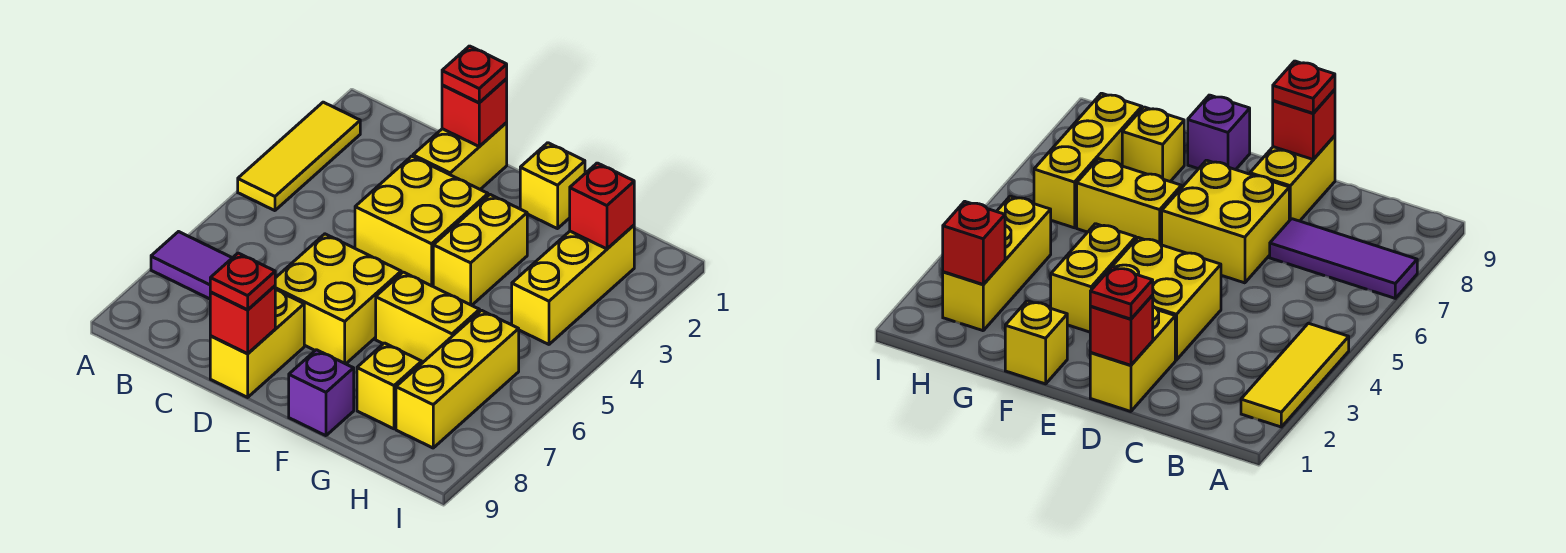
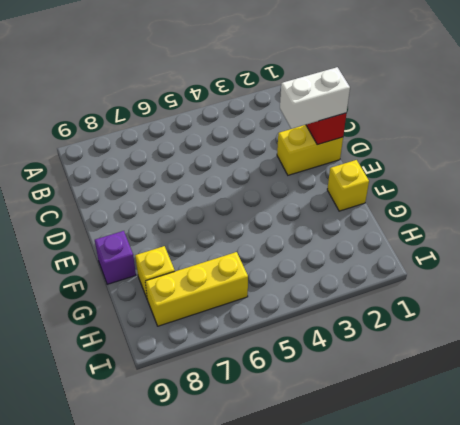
white 1x2 brick [280,67,350,129] -> red 1x1 plate [442,46,507,103]
none -> yellow 1x3 tile [238,102,360,211]
none -> purple 1x3 tile [151,232,232,299]
none -> yellow 2x2 brick [355,156,488,286]

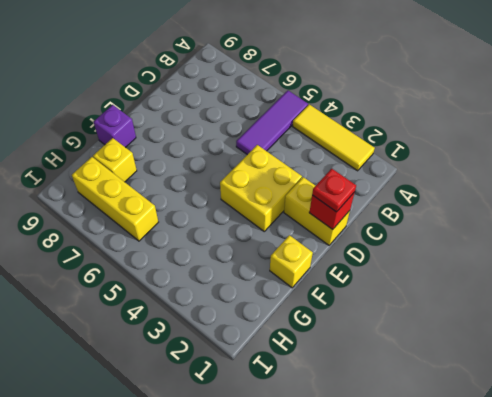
purple 1x3 tile [236,91,308,155] -> purple 1x3 tile moved to [151,232,232,299]
none -> yellow 2x2 brick [275,234,401,364]
none -> yellow 1x2 brick [210,290,304,397]
none -> yellow 1x2 brick [433,195,527,305]

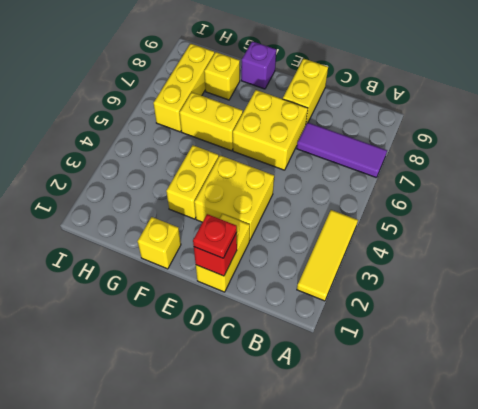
none -> yellow 1x3 brick [512,225,634,344]
none -> red 1x1 brick [210,286,275,354]
none -> red 1x1 brick [570,163,634,249]

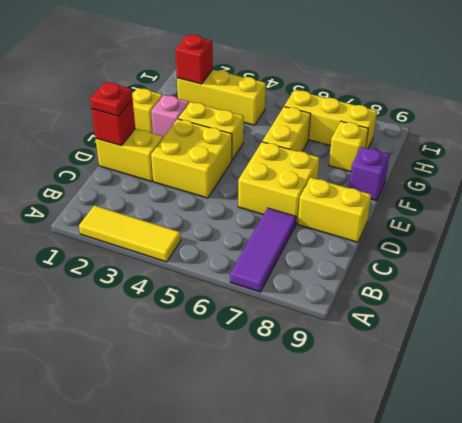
pink 1x1 brick [151,95,189,138] -> none
none -> red 1x1 brick [210,286,275,354]
none -> red 1x1 plate [210,253,275,310]

